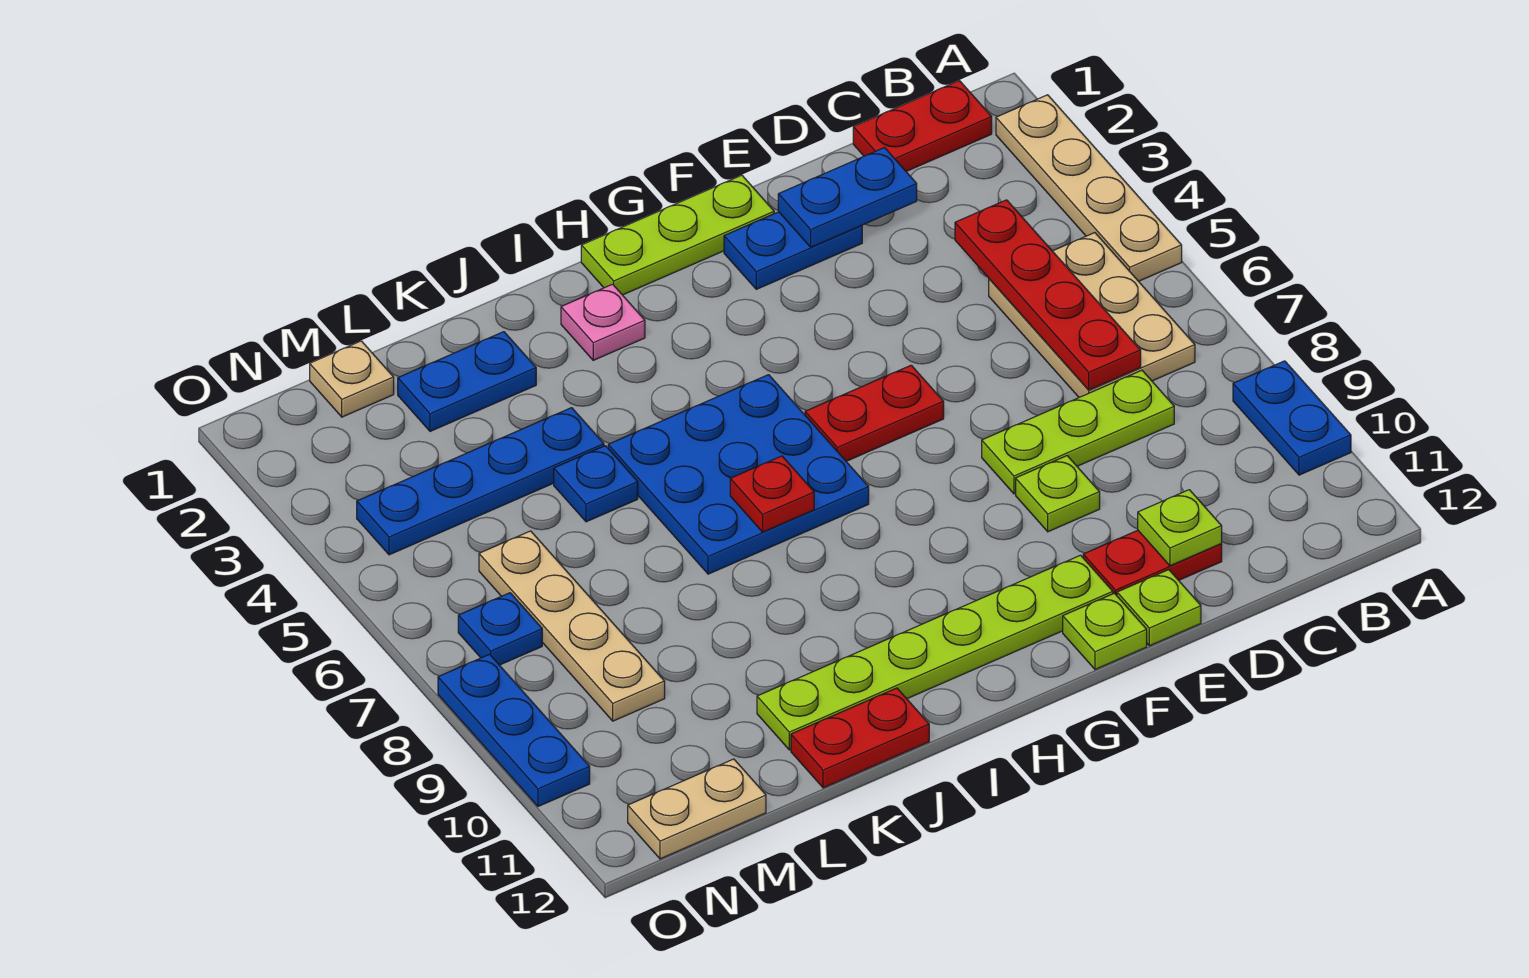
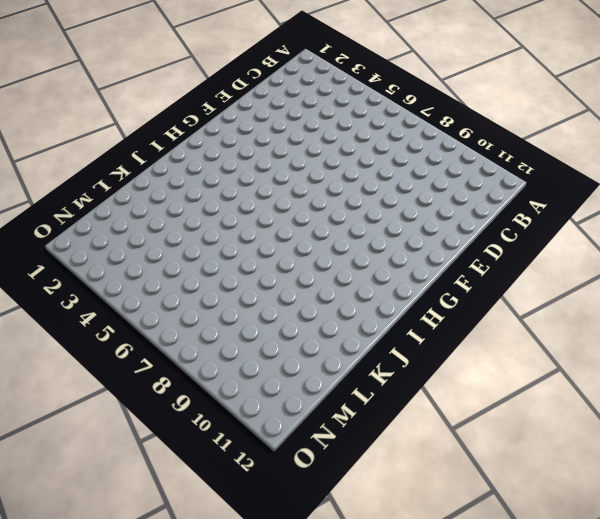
none -> tan 1x4 plate [996,95,1182,281]
none -> blue 1x2 plate [1233,361,1351,475]
none -> red 1x2 plate [853,81,992,171]

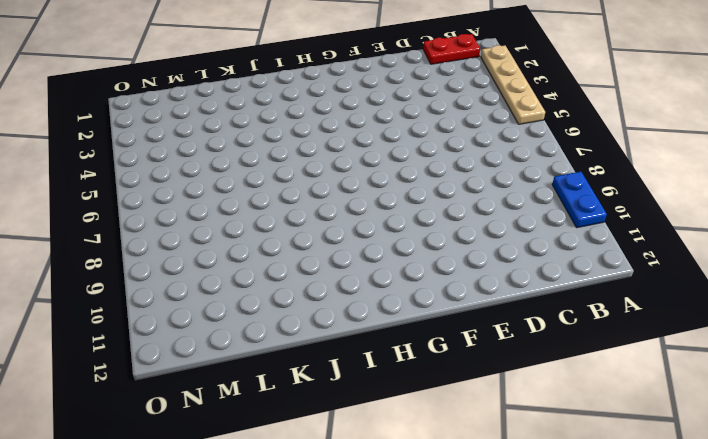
none -> tan 2x3 plate [989,233,1195,397]
none -> lime 1x3 plate [982,370,1174,494]
none -> red 1x2 plate [1083,530,1222,595]

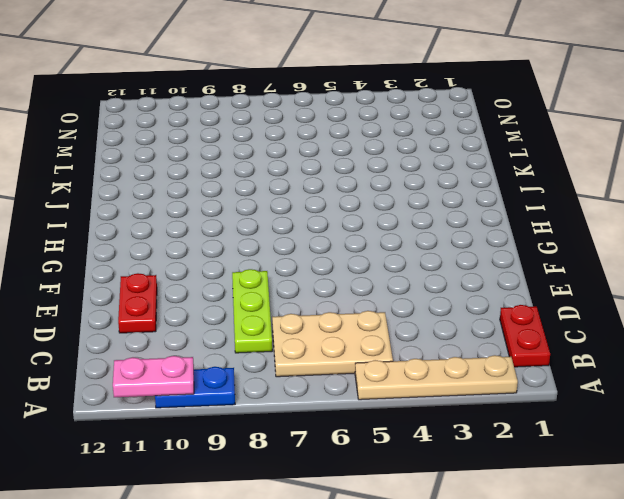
pink 1x2 plate [113,356,194,397] -> none
none -> blue 1x2 plate [724,212,862,289]
none -> lime 1x1 plate [1016,456,1100,532]
none -> lime 1x1 plate [1117,570,1201,646]

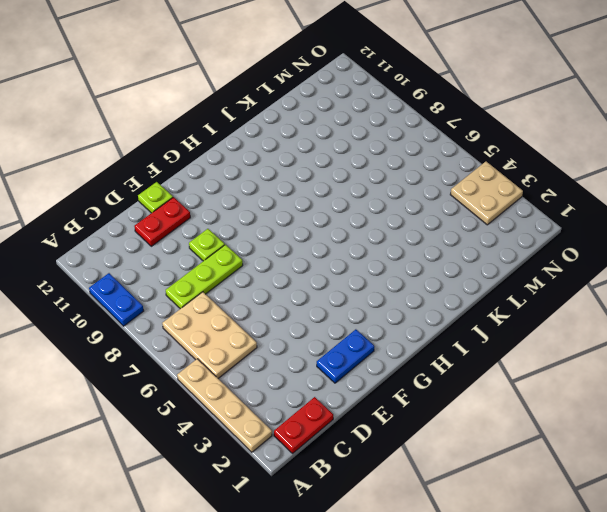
tan 2x2 plate [450,162,523,225] -> blue 1x4 plate [357,408,604,555]
none -> lime 1x3 plate [581,175,774,295]
none -> red 1x2 plate [805,365,944,461]
none -> lime 1x6 plate [757,555,1113,750]

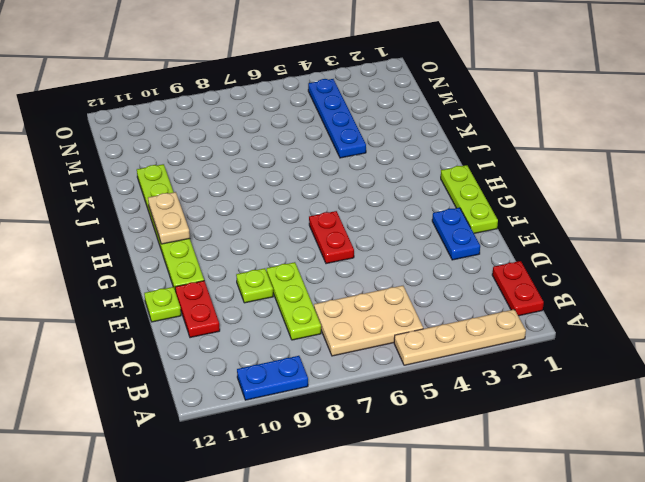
tan 1x2 plate [148,192,190,244] -> tan 1x2 plate moved to [628,759,766,859]
none -> lime 1x1 plate [1063,593,1147,669]
none -> blue 3x3 plate [608,375,869,574]
none -> pink 1x1 plate [561,284,645,360]

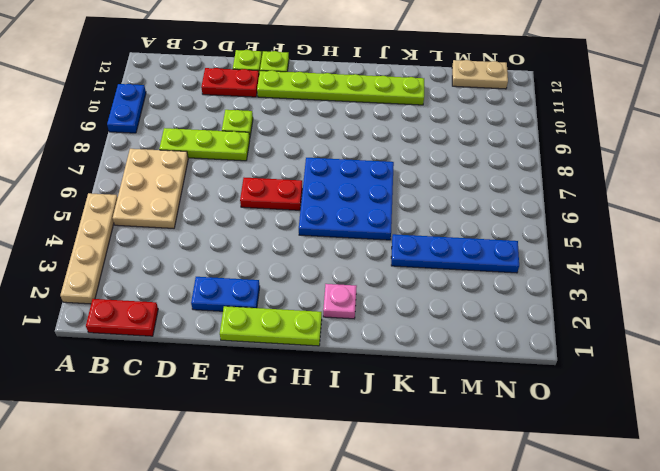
none -> red 1x2 plate [791,688,929,788]
none -> blue 1x2 plate [398,332,536,431]
none -> blue 1x1 plate [554,446,638,522]

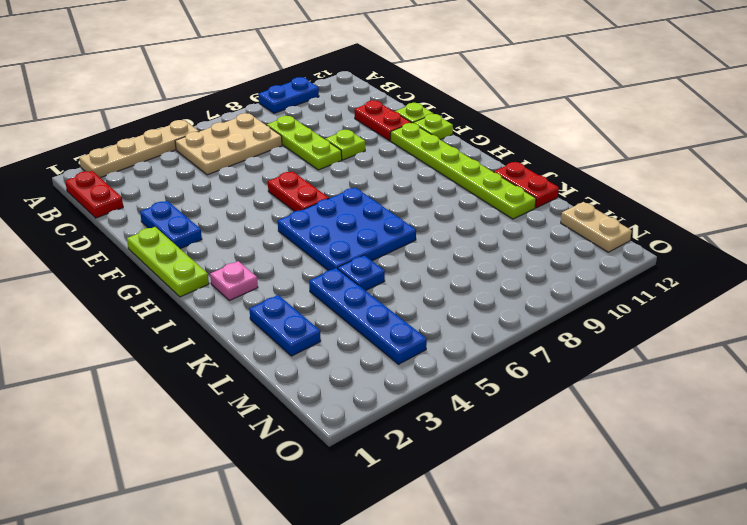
none -> tan 1x1 plate [310,341,394,417]
none -> tan 1x4 plate [479,531,665,721]
none -> blue 1x1 plate [458,593,542,665]

